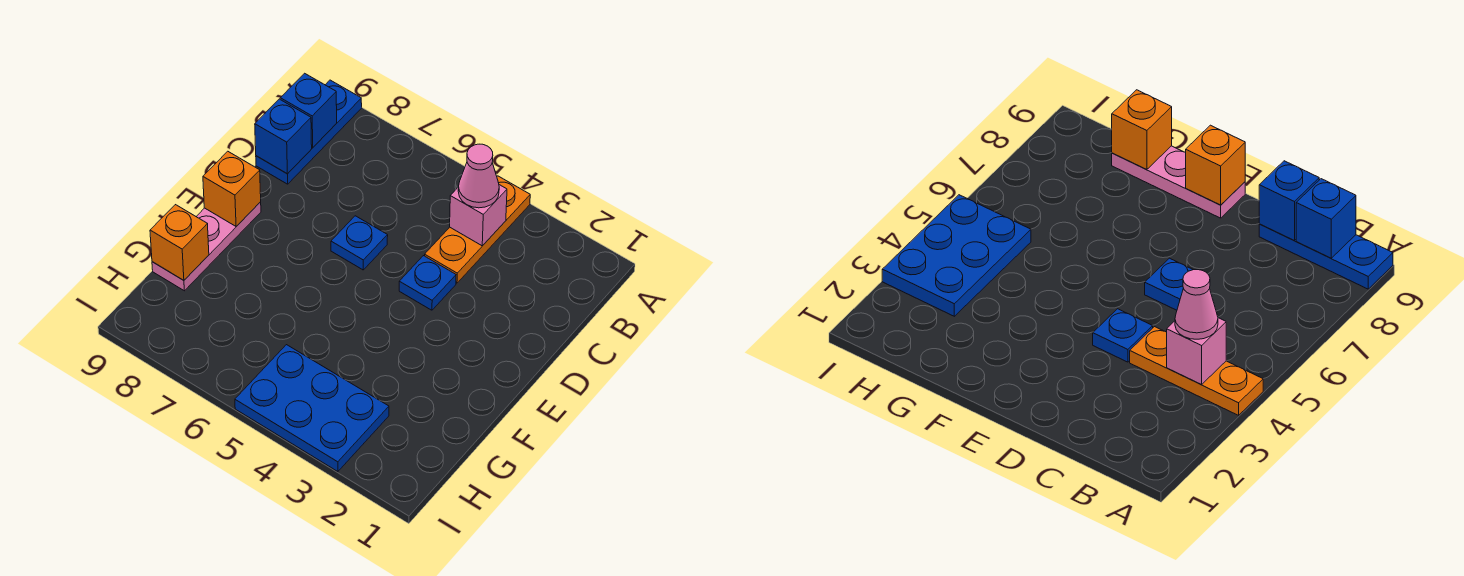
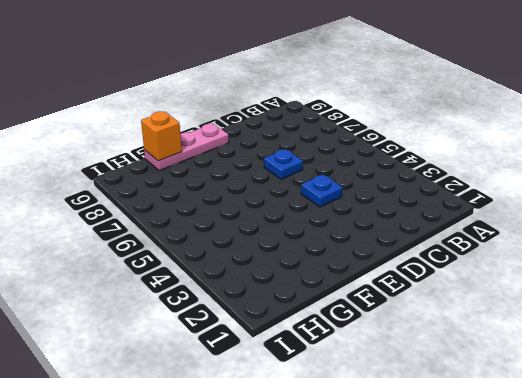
none -> orange 1x3 plate [425,176,530,283]
none -> blue 1x3 plate [256,80,362,184]
none -> blue 2x3 plate [235,345,389,472]

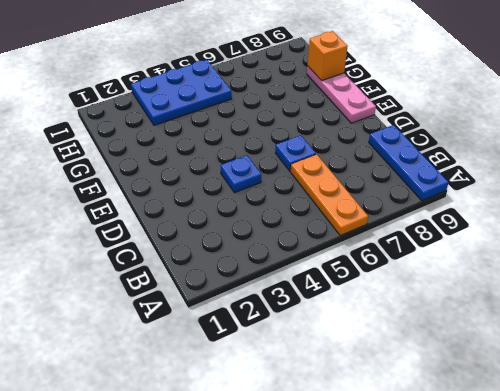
orange 1x3 plate [291,154,368,236] -> orange 1x3 plate moved to [425,176,530,283]
none -> pink 1x1 brick [450,185,507,246]
none -> blue 1x1 brick [280,73,337,147]
none -> blue 1x1 brick [255,99,312,174]

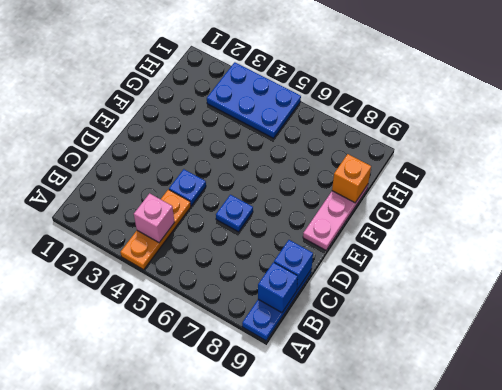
none -> orange 1x1 brick [203,151,261,226]
none -> pink 1x1 cone [458,144,499,208]

